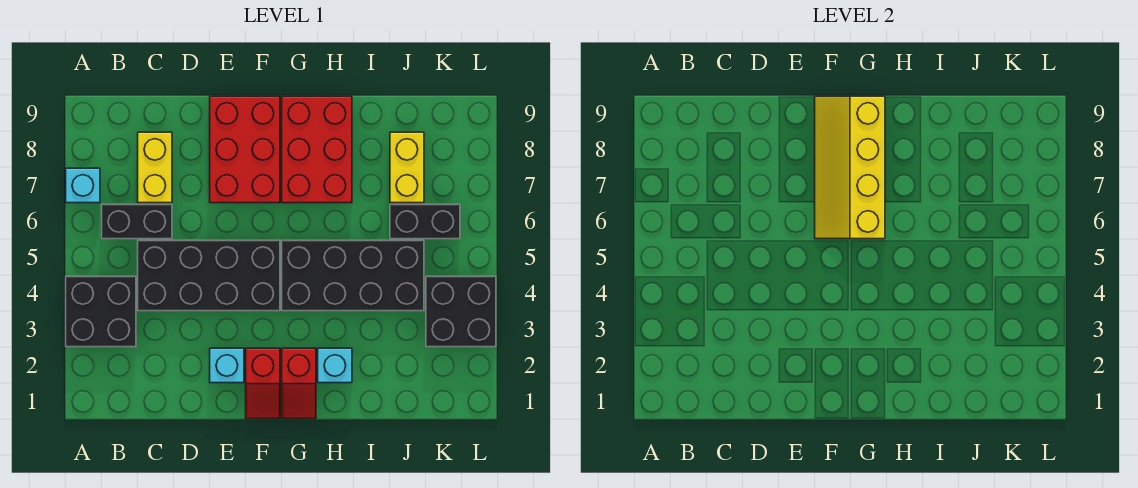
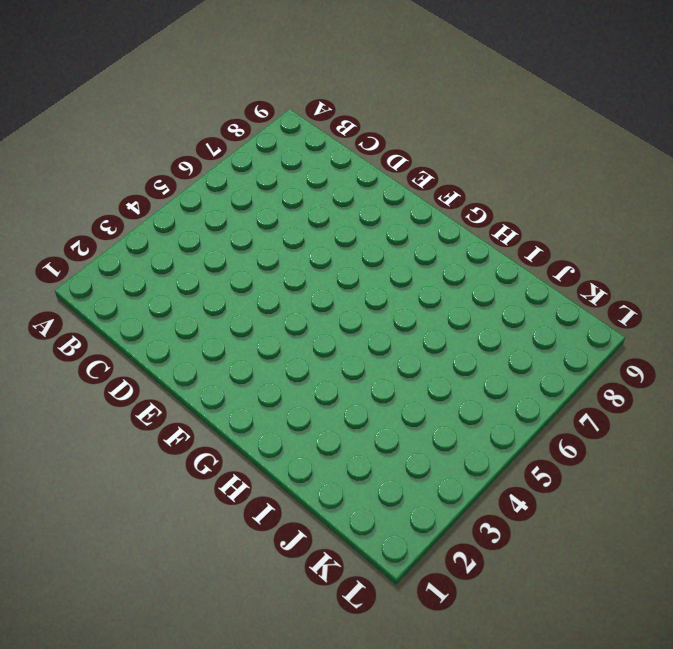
none -> black 2x2 brick [66,276,136,347]
none -> cyan 1x1 brick [66,168,100,203]
none -> black 1x2 brick [102,204,172,239]

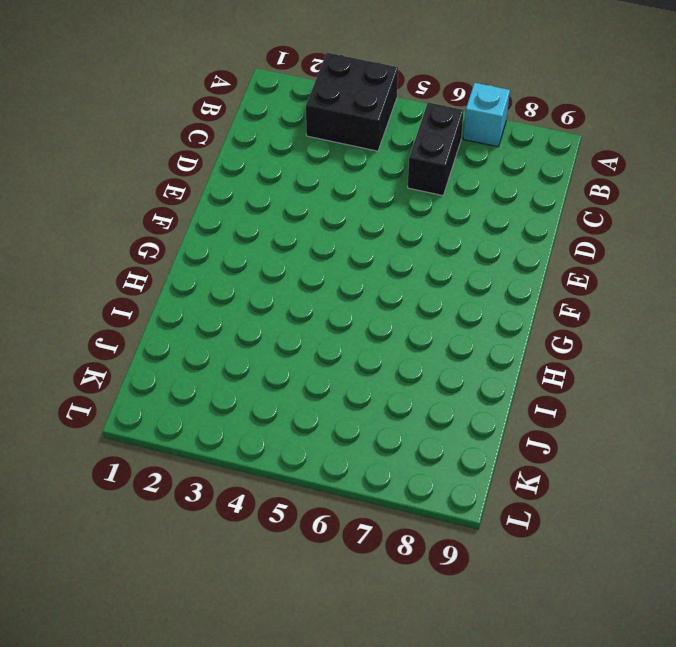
none -> black 2x4 brick [138,240,280,311]
none -> yellow 1x2 brick [138,132,172,203]
none -> cyan 1x1 brick [210,348,244,383]

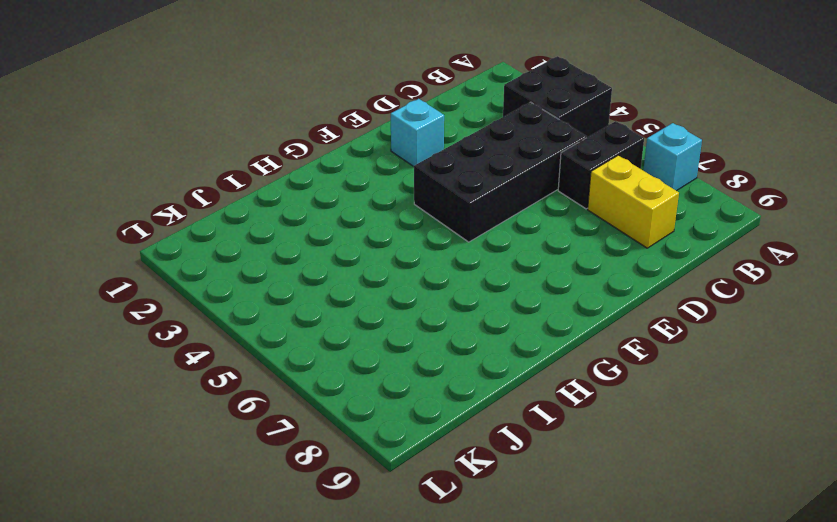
none -> red 2x3 brick [210,96,280,203]
none -> red 1x2 slope [246,348,280,419]
none -> red 1x2 slope [282,348,316,419]

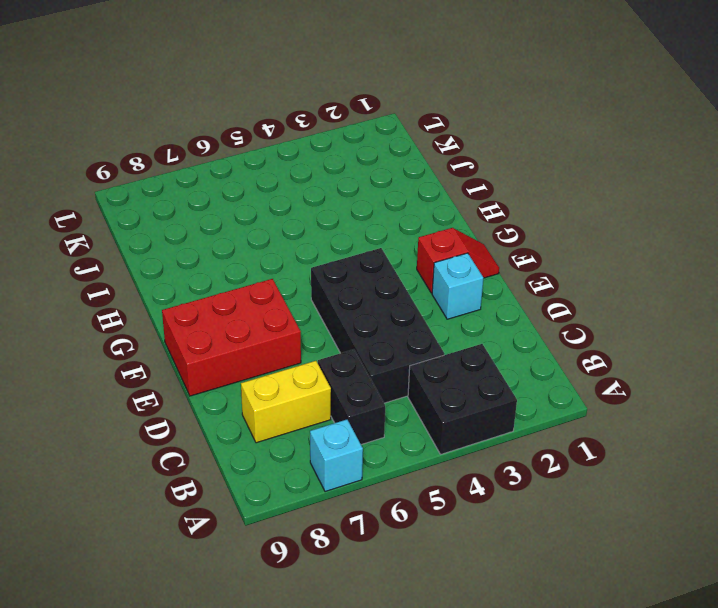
none -> red 1x2 slope [282,348,316,419]
none -> black 2x4 brick [282,240,424,311]
none -> red 2x3 brick [282,96,352,203]

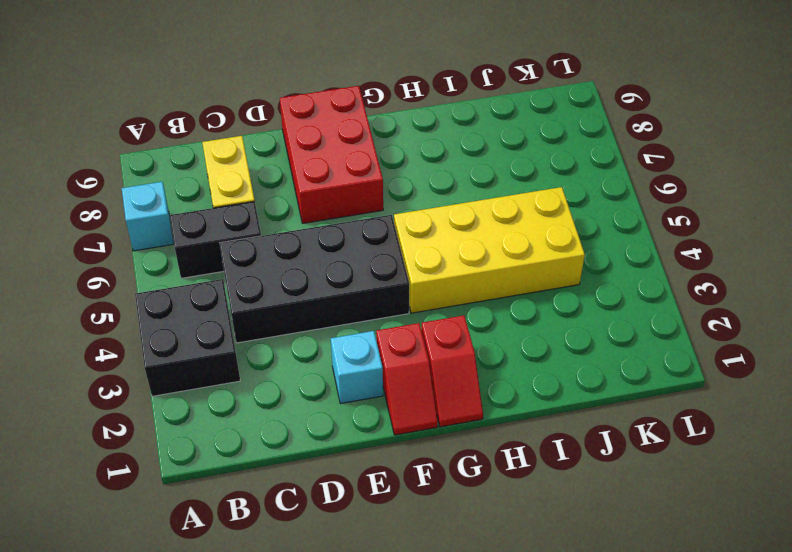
yellow 2x4 brick [394,187,585,313] -> black 2x4 brick [282,240,424,311]
none -> red 2x3 brick [282,96,352,203]
none -> cyan 1x1 brick [318,348,352,383]
none -> black 1x2 brick [390,204,460,239]

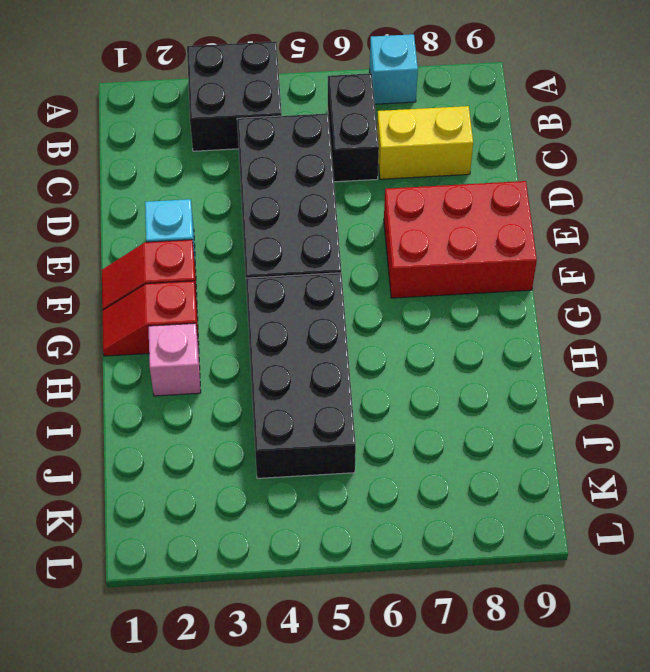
pink 1x1 brick [148,323,201,396] -> cyan 1x1 brick [318,348,352,383]
none -> red 2x3 brick [282,96,352,203]
none -> black 1x2 brick [390,204,460,239]
none -> yellow 1x2 brick [390,132,424,203]

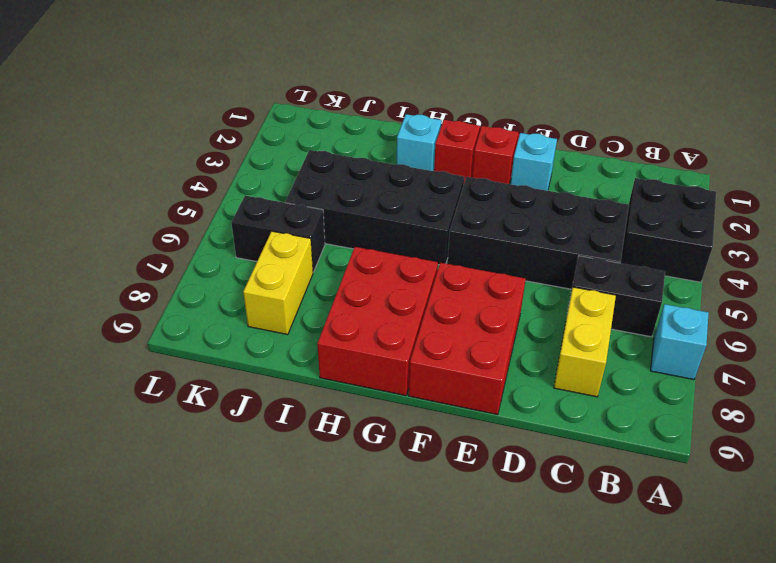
none -> black 2x2 brick [426,276,496,347]
none -> yellow 2x4 slope [815,96,885,239]

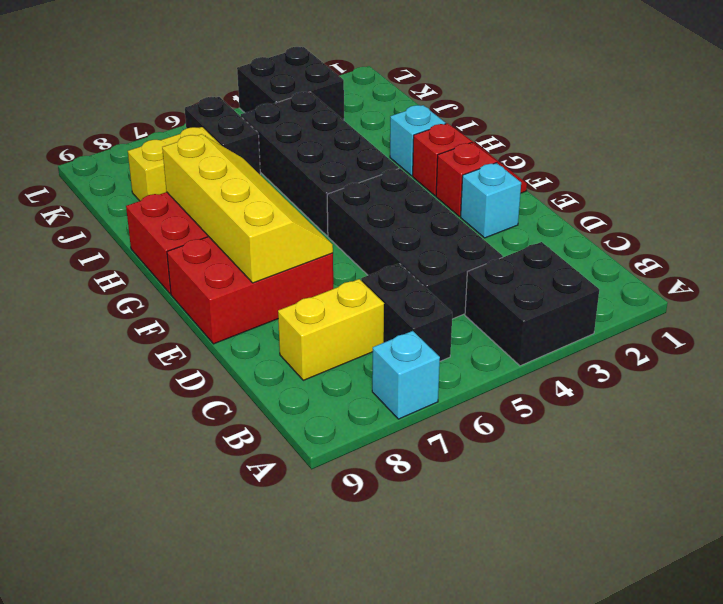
yellow 2x4 slope [162,134,333,283] -> yellow 2x4 slope turned to [815,96,885,239]

